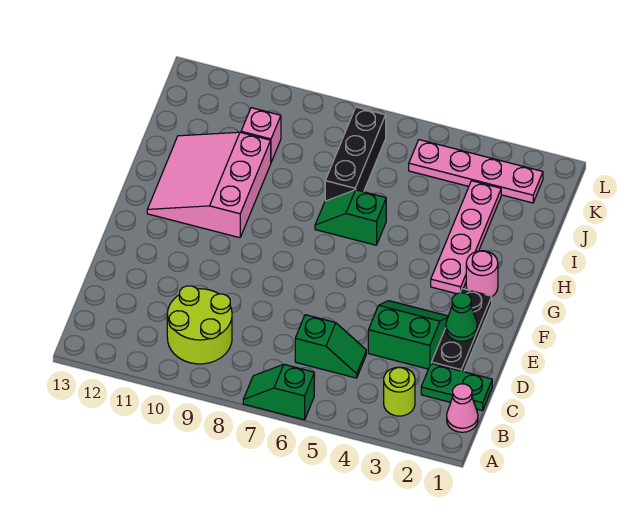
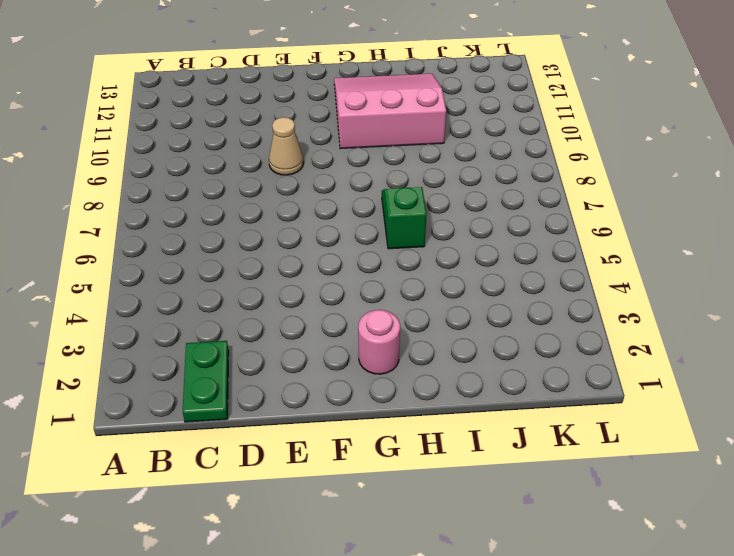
tan 1x1 cone [269,117,304,175] -> none
none -> green 1x2 slope [243,364,314,420]
none -> pink 1x1 cone [447,384,478,432]
none -> lime 1x1 round brick [384,367,415,416]

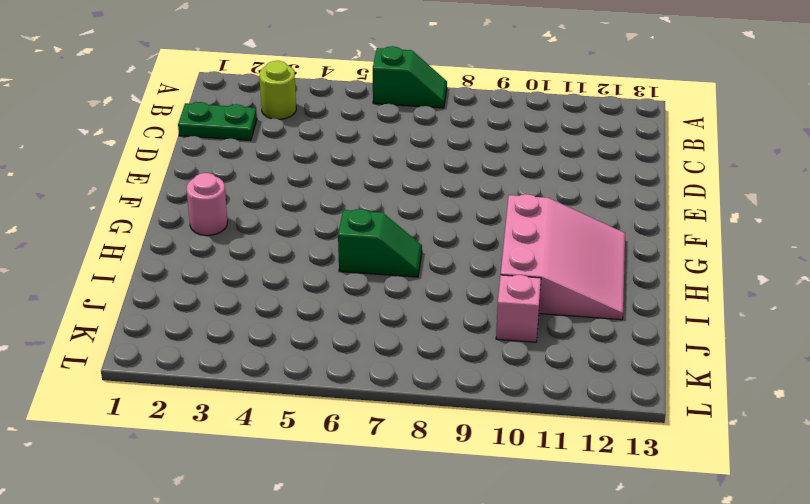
none -> pink 1x1 cone [447,384,478,432]
none -> lime 2x2 round brick [167,286,232,364]
none -> green 1x2 slope [295,315,366,378]

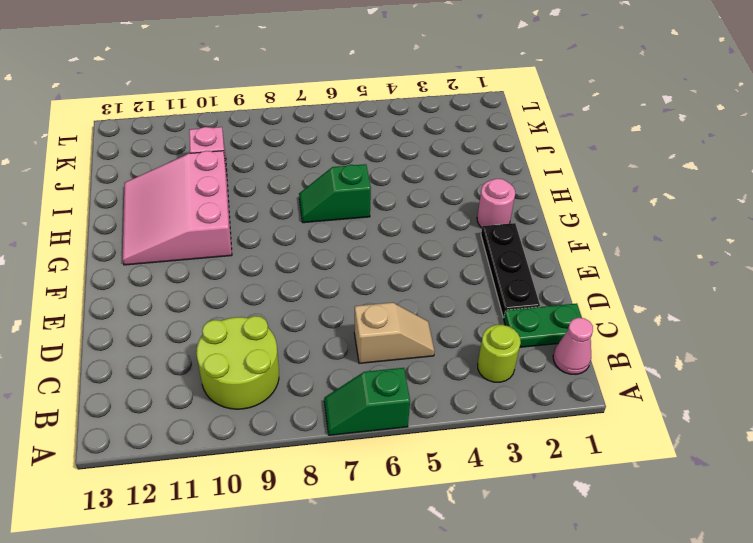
tan 1x2 slope [354,303,435,363] -> green 1x2 slope [295,315,366,378]
none -> green 2x2 slope [368,301,448,369]
none -> pink 1x4 plate [431,181,501,294]
none -> black 1x3 brick [325,107,386,201]

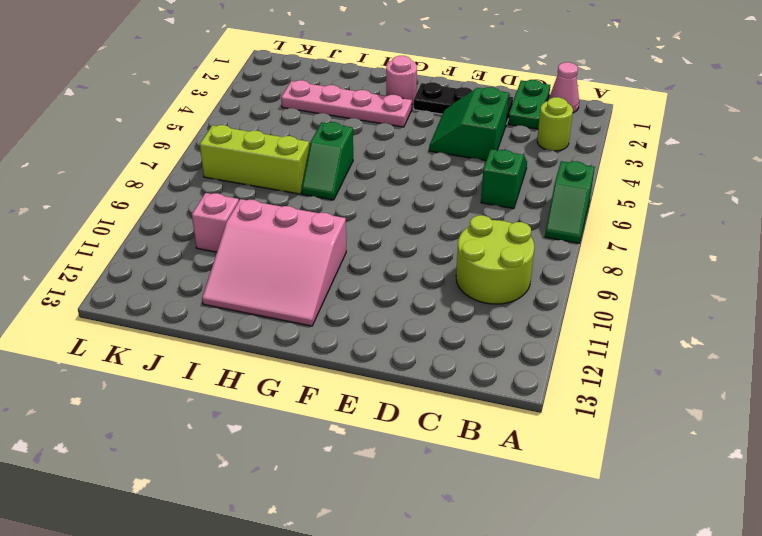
lime 1x3 brick [200,125,309,194] -> black 1x3 brick [325,107,386,201]
none -> pink 1x4 plate [409,140,543,203]
none -> green 1x1 cone [446,293,477,341]

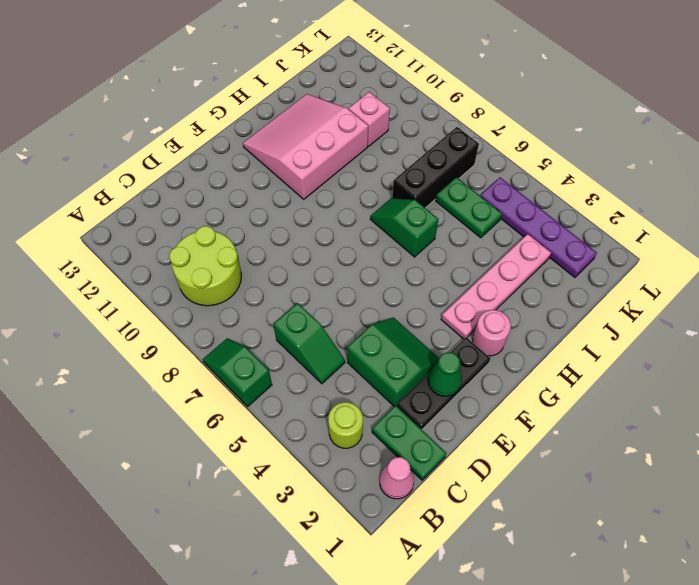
green 1x2 plate [436,177,502,238] -> none
purple 1x4 plate [480,178,597,277] -> pink 1x4 plate [409,140,543,203]

